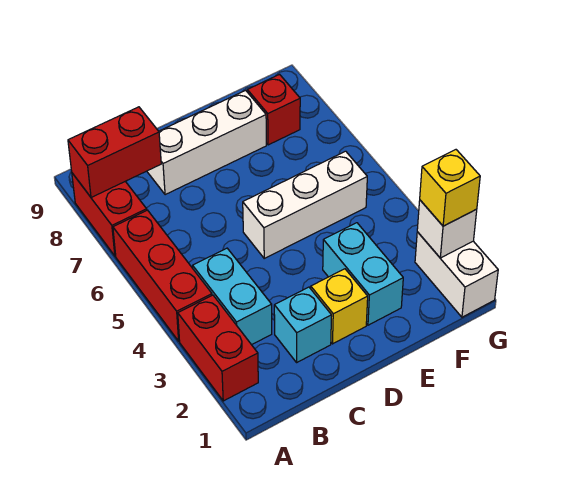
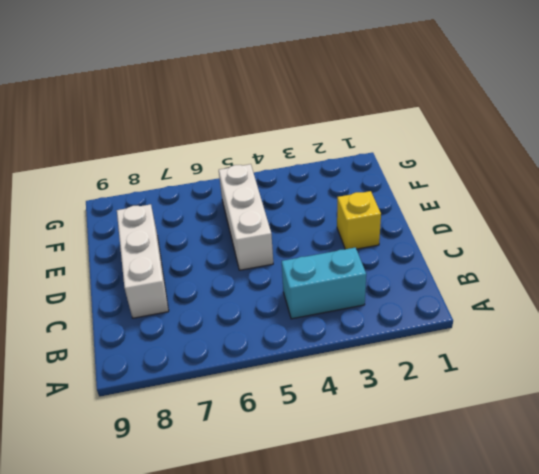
none -> red 1x2 brick [178,295,258,401]
none -> red 1x3 brick [113,210,212,341]
none -> red 1x2 brick [72,173,147,256]

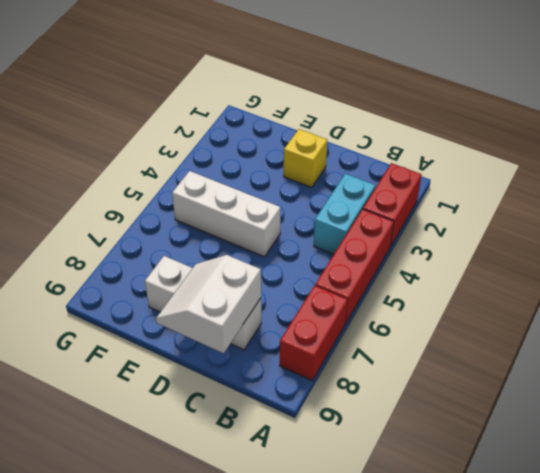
white 2x2 slope [156,255,261,353] -> none
none -> cyan 1x1 brick [274,287,332,362]
none -> cyan 1x2 brick [323,223,403,325]
none -> red 1x1 brick [247,74,300,145]

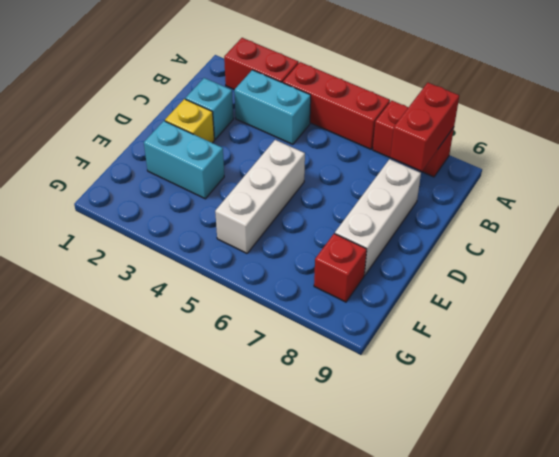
none -> white 1x2 brick [415,232,498,317]
none -> white 1x1 brick [417,200,477,258]
none -> yellow 1x1 brick [420,150,480,226]

